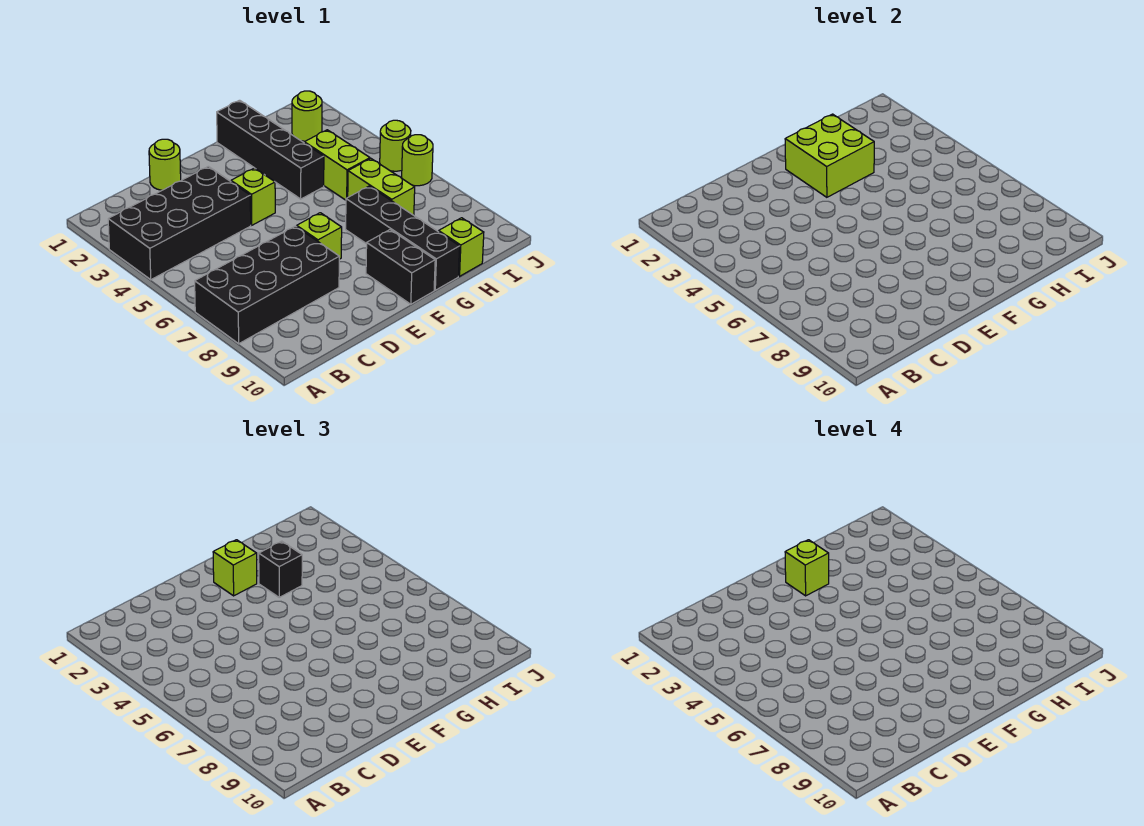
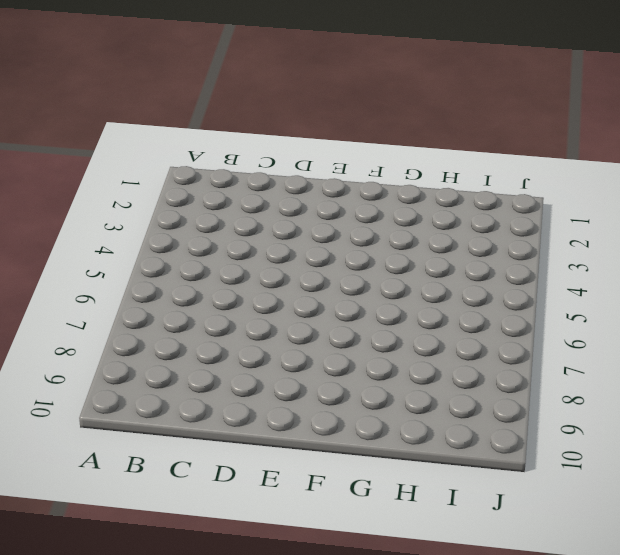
none -> black 2x4 brick [108,166,251,280]
none -> black 2x4 brick [195,226,339,344]
none -> lime 1x1 round brick [149,139,181,190]

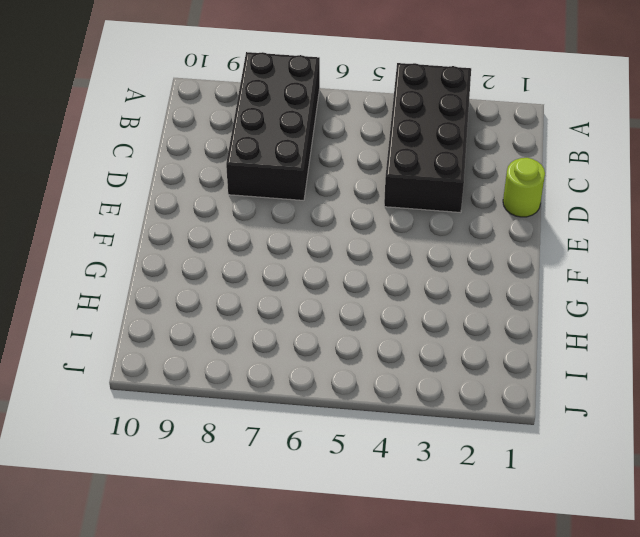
none -> lime 1x1 brick [231,168,275,225]
none -> lime 1x1 brick [297,213,342,259]
none -> black 1x2 brick [366,230,435,304]

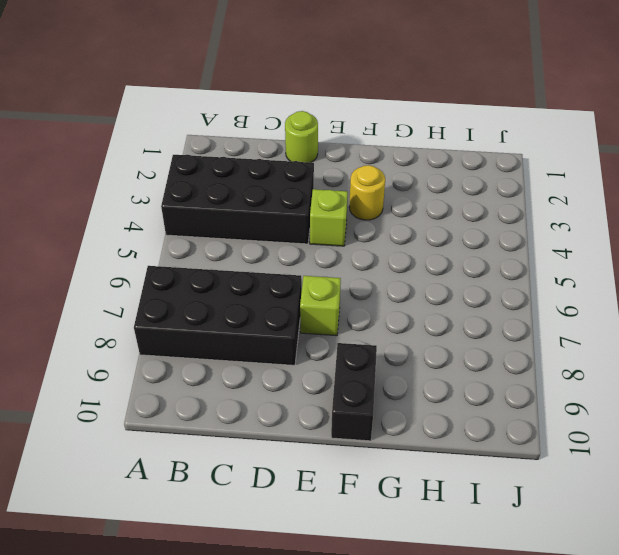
yellow 1x1 round brick [349,165,385,220] -> none
none -> black 1x4 brick [217,100,324,199]
none -> black 1x4 brick [346,186,460,290]
none -> lime 1x2 brick [304,130,370,200]

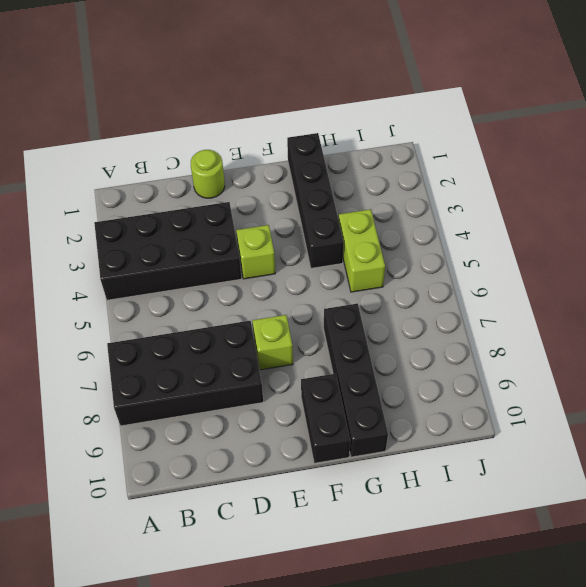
none -> lime 1x2 brick [348,159,415,215]
none -> lime 1x1 brick [439,218,484,276]
none -> lime 1x1 round brick [292,91,322,141]

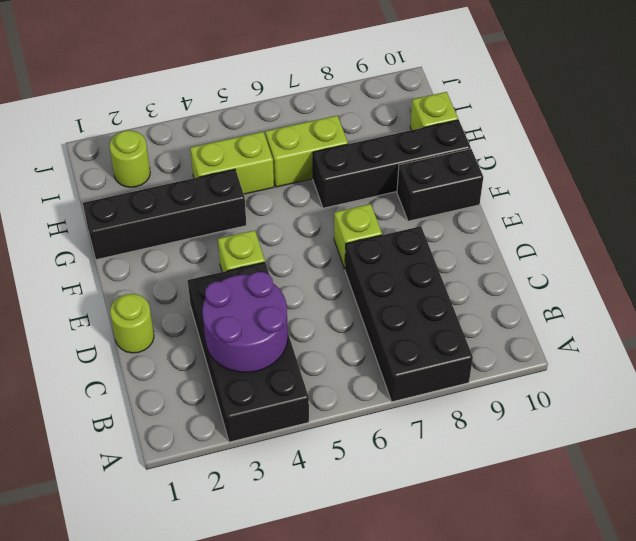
purple 2x2 round brick [202,272,288,372] -> none
none -> lime 1x1 round brick [380,120,411,171]
none -> lime 1x1 round brick [402,135,433,186]
none -> lime 2x2 brick [785,114,874,197]

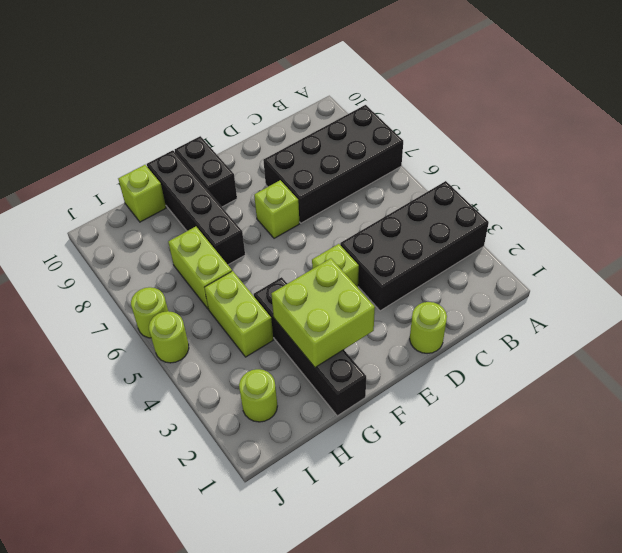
none -> lime 1x1 brick [213,540,257,596]
none -> black 1x1 brick [259,541,302,597]
none -> lime 1x1 brick [785,540,829,596]

